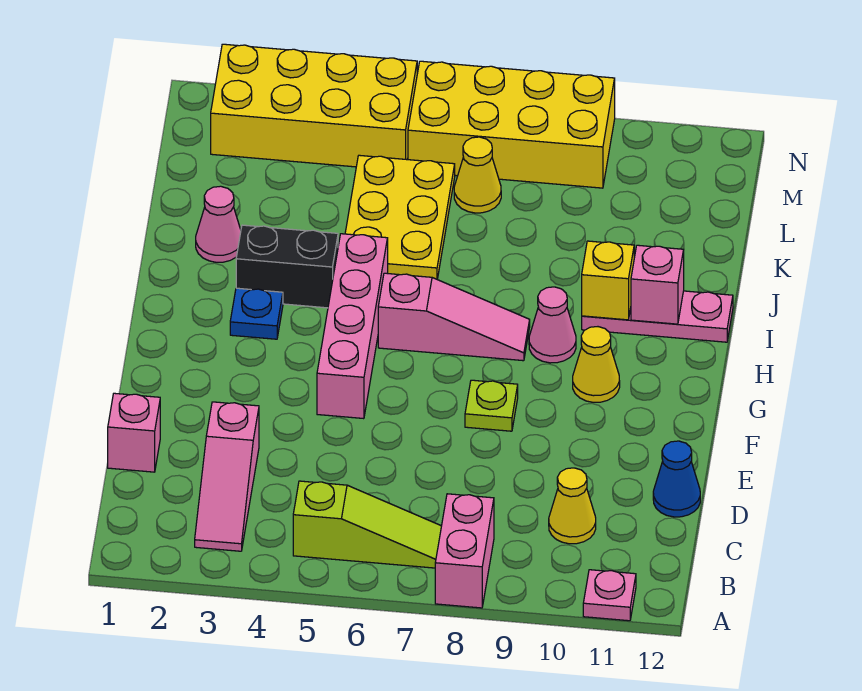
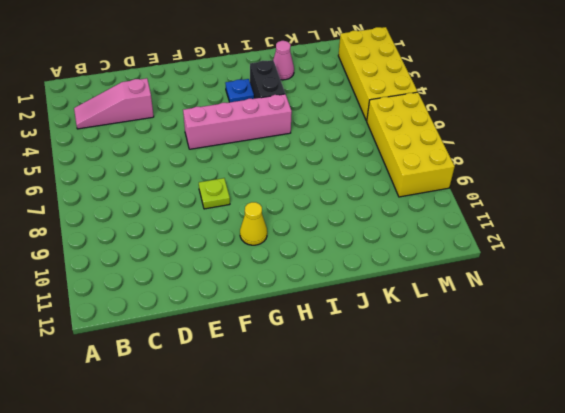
none -> pink 1x2 brick [435,494,494,608]
none -> pink 1x1 plate [583,570,636,621]
none -> lime 1x3 slope [293,481,441,568]

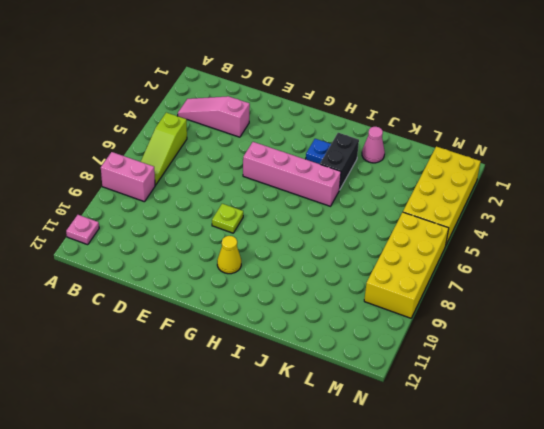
none -> yellow 1x1 cone [549,468,596,544]
none -> pink 1x1 brick [108,393,160,472]
none -> blue 1x1 cone [653,441,700,517]

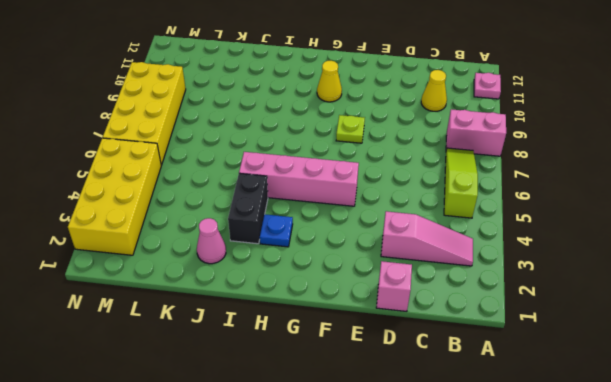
none -> blue 1x1 cone [653,441,700,517]
none -> pink 1x3 slope [378,273,530,361]
none -> pink 1x1 cone [529,287,576,363]

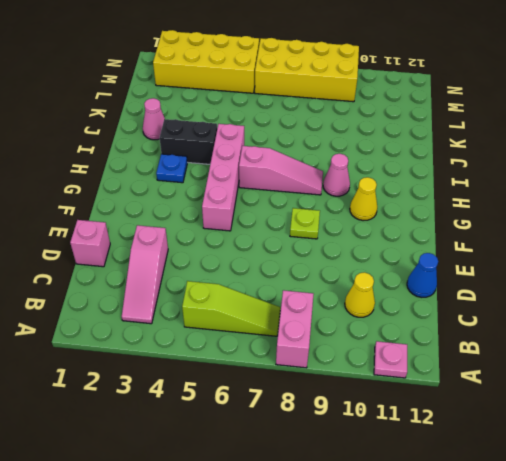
none -> pink 1x3 plate [582,291,733,342]
none -> yellow 2x3 plate [345,155,455,279]
none -> yellow 1x1 cone [454,137,501,213]

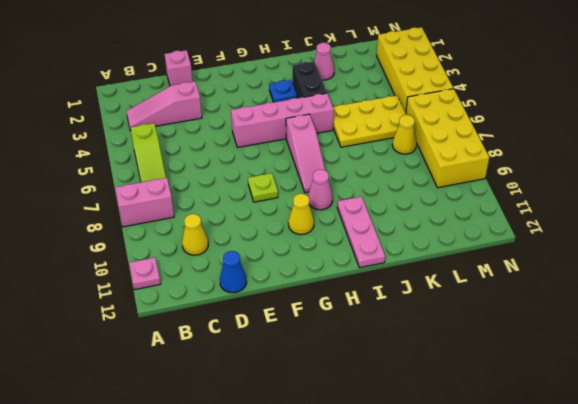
none -> yellow 1x1 brick [582,241,634,320]
none -> pink 1x1 brick [631,245,684,324]

